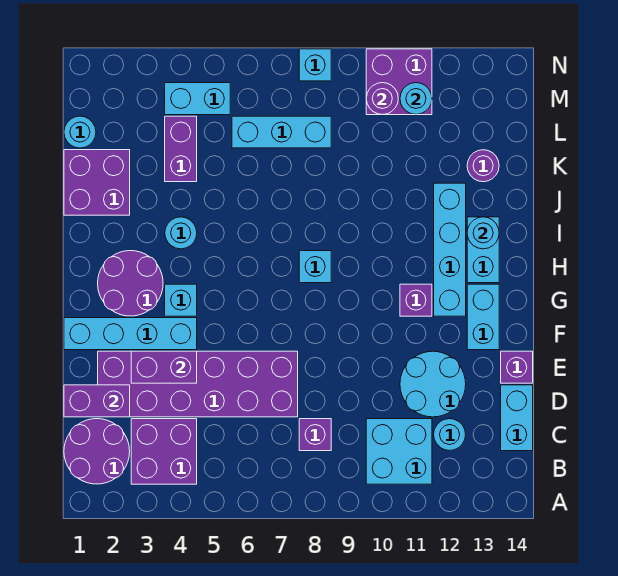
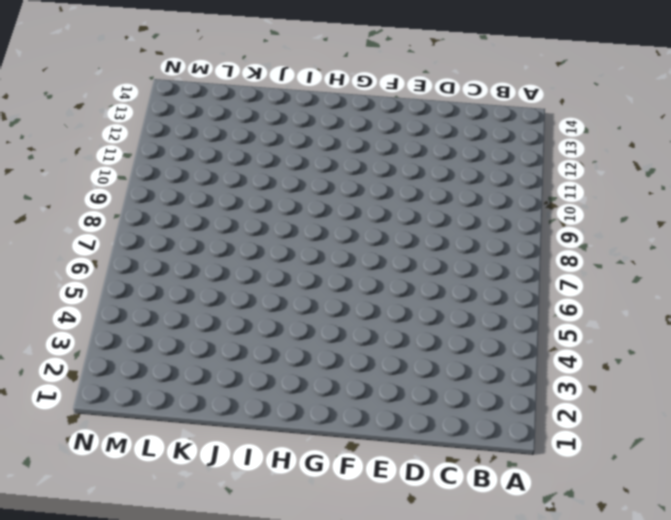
none -> purple 2x2 round brick [64,419,130,484]
none -> purple 2x2 brick [131,419,197,484]
none -> cyan 2x2 brick [366,419,432,484]
none -> purple 1x1 brick [299,419,331,451]

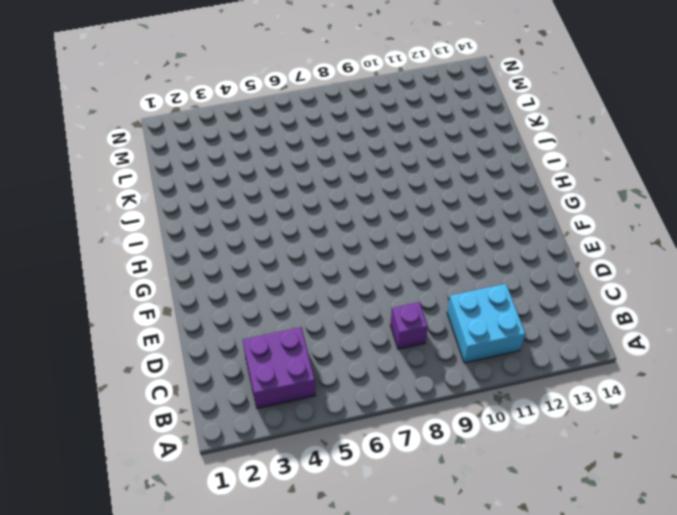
none -> purple 2x2 round brick [64,419,130,484]
none -> cyan 1x1 round brick [434,419,466,451]
none -> cyan 1x2 brick [501,385,533,451]
none -> purple 2x6 brick [98,351,298,417]

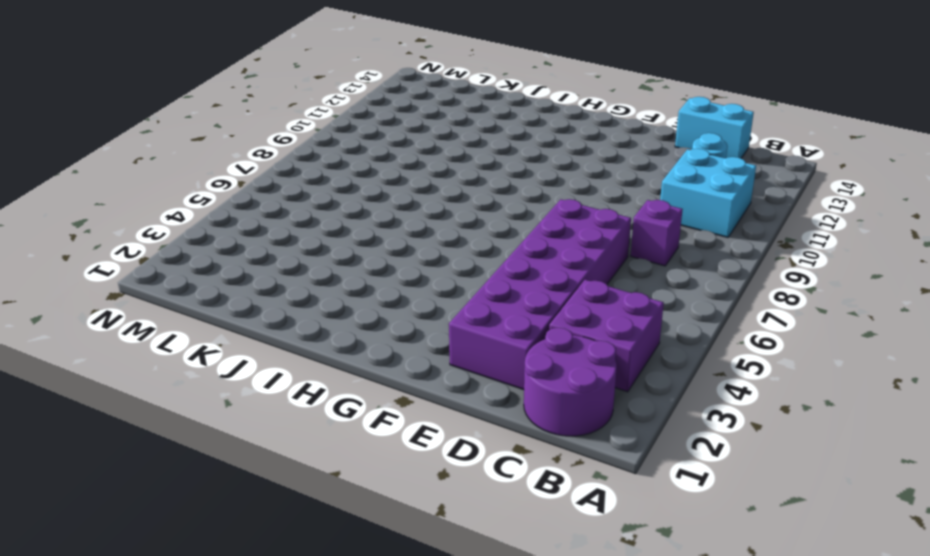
none -> cyan 2x2 round brick [400,351,466,417]
none -> purple 1x1 brick [501,351,533,383]
none -> cyan 1x4 brick [64,318,197,350]
none -> cyan 1x2 brick [467,284,499,350]

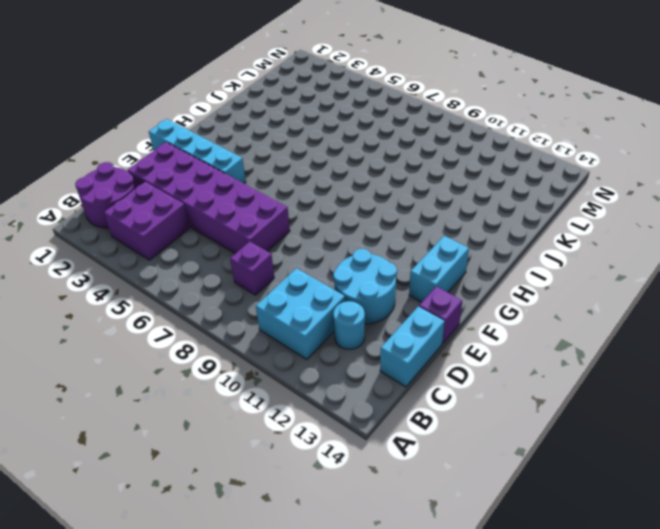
none -> purple 2x2 round brick [98,251,163,316]
none -> cyan 1x1 brick [165,284,197,316]
none -> purple 1x1 brick [400,284,432,316]
none -> cyan 1x4 brick [434,183,466,316]

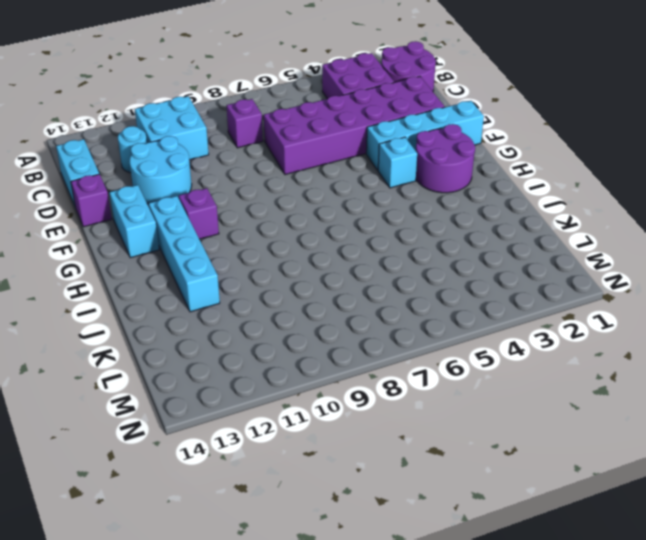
none -> cyan 1x1 brick [299,251,331,283]
none -> cyan 1x2 brick [467,217,499,283]
none -> cyan 1x1 round brick [165,217,197,249]
none -> purple 2x2 brick [64,150,130,215]

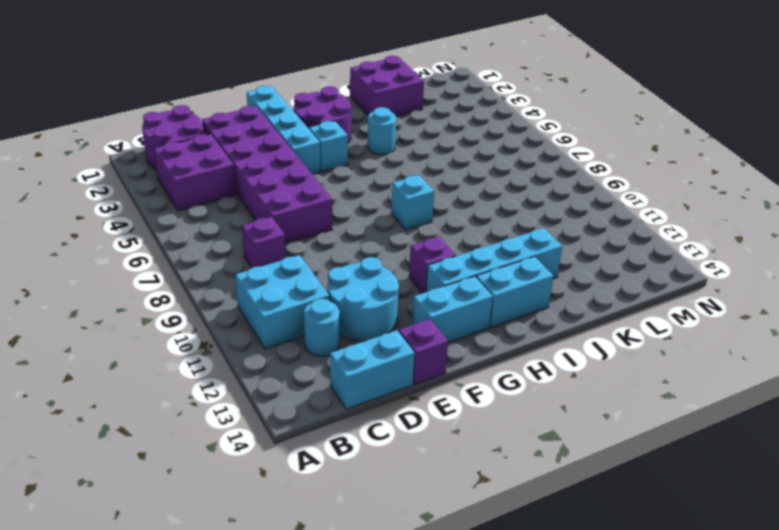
none -> purple 1x2 brick [165,116,197,182]
none -> purple 1x1 round brick [467,150,499,182]
none -> cyan 1x1 round brick [64,116,96,148]
none -> cyan 1x3 brick [232,116,331,148]

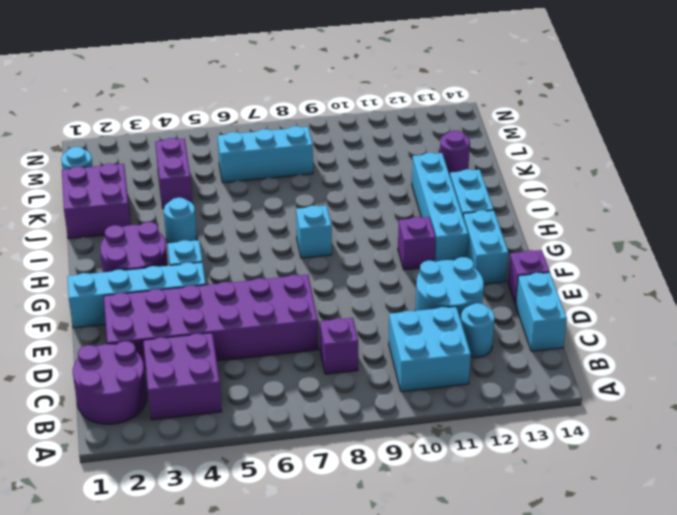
none -> cyan 1x2 brick [165,83,230,115]
none -> purple 2x2 brick [366,49,432,115]
none -> cyan 1x1 brick [299,49,331,81]
none -> purple 1x2 brick [64,385,130,417]

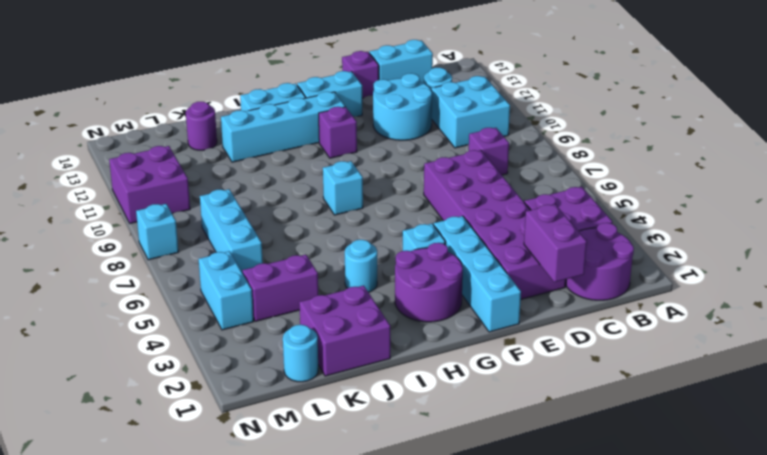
none -> purple 1x2 brick [131,351,197,383]
none -> cyan 1x1 round brick [467,217,499,249]
none -> purple 1x1 round brick [366,83,398,115]
none -> cyan 1x1 round brick [400,83,432,115]

